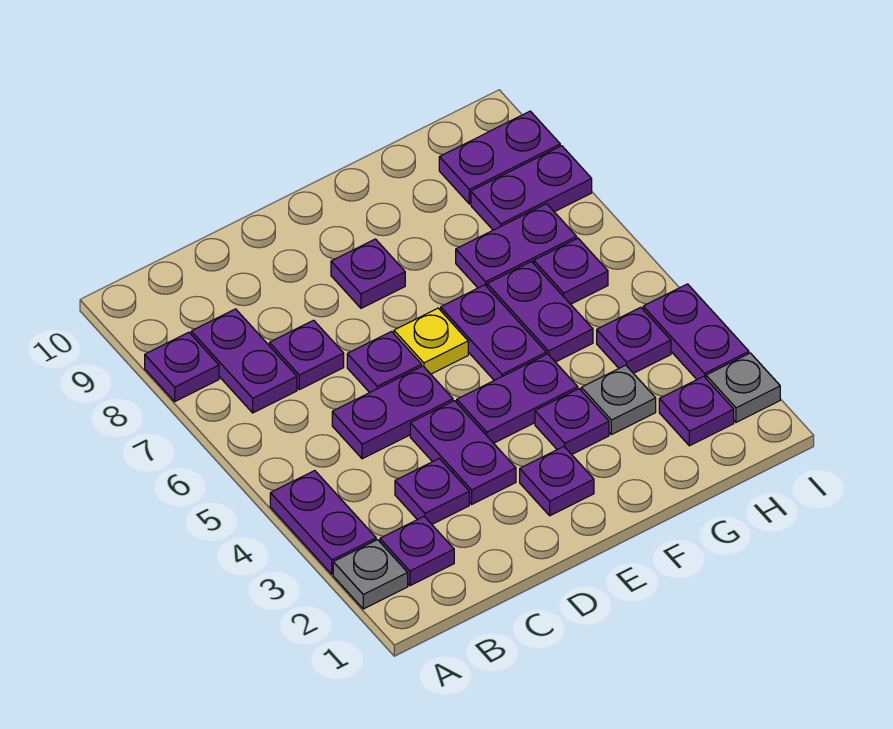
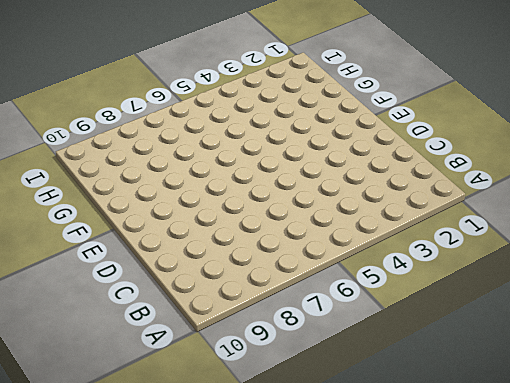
none -> grey 1x1 plate [333,540,408,609]
none -> purple 1x2 plate [270,471,376,574]
none -> purple 1x1 plate [145,332,219,401]

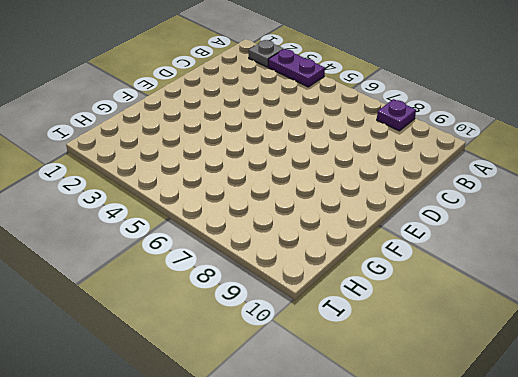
none -> purple 1x1 plate [380,516,454,586]
none -> purple 1x2 plate [191,309,297,413]
none -> purple 1x1 plate [395,458,469,524]

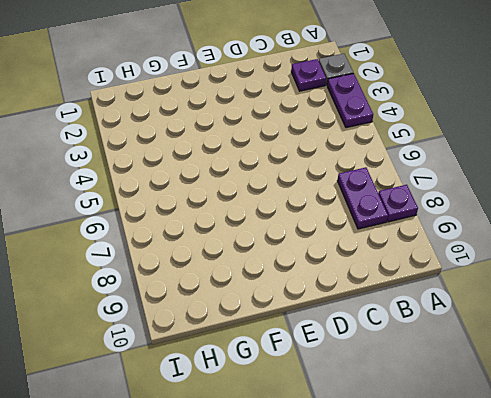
none -> purple 1x1 plate [395,458,469,524]
none -> purple 1x2 plate [332,366,453,459]
none -> purple 1x1 plate [269,320,344,390]

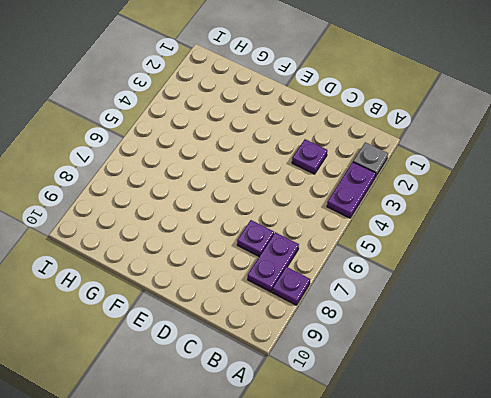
none -> purple 1x1 plate [380,516,454,586]
none -> purple 1x2 plate [332,366,453,459]
none -> purple 1x2 plate [410,401,516,504]

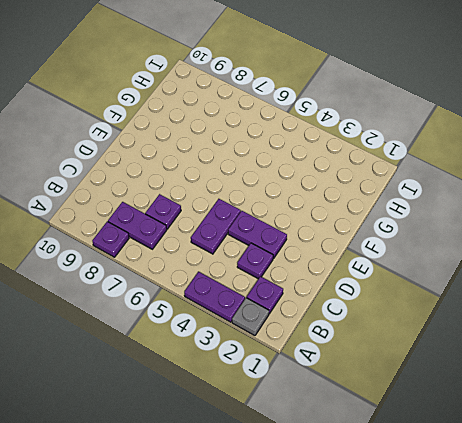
none -> purple 1x1 plate [347,331,422,393]
none -> purple 1x1 plate [520,447,594,516]
none -> purple 1x2 plate [457,354,578,443]

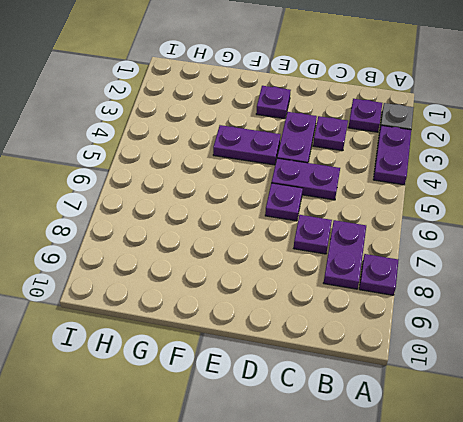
none -> yellow 1x1 plate [394,308,468,374]
none -> purple 1x1 plate [331,239,405,308]
none -> purple 1x1 plate [535,389,609,454]

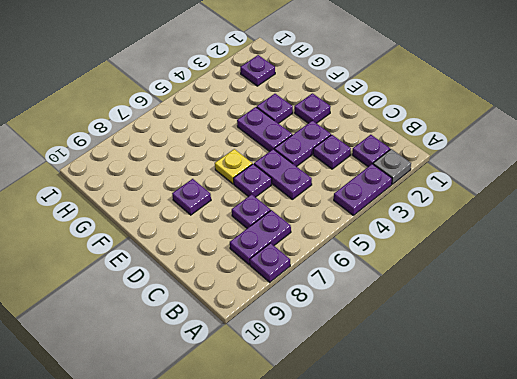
none -> purple 1x2 plate [441,285,546,380]
none -> grey 1x1 plate [581,365,656,435]
none -> purple 1x2 plate [487,262,593,362]

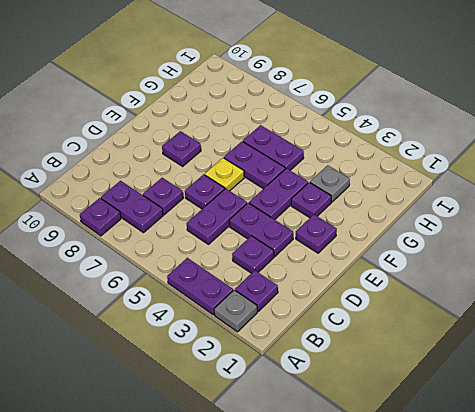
none -> purple 1x2 plate [456,204,577,288]
none -> purple 1x1 plate [659,376,734,446]
none -> purple 1x1 plate [597,307,671,373]

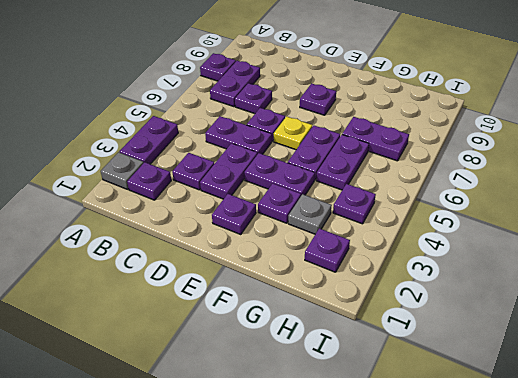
none -> purple 1x1 plate [534,238,608,304]
none -> purple 1x2 plate [471,146,592,230]
none -> purple 1x2 plate [439,111,560,204]

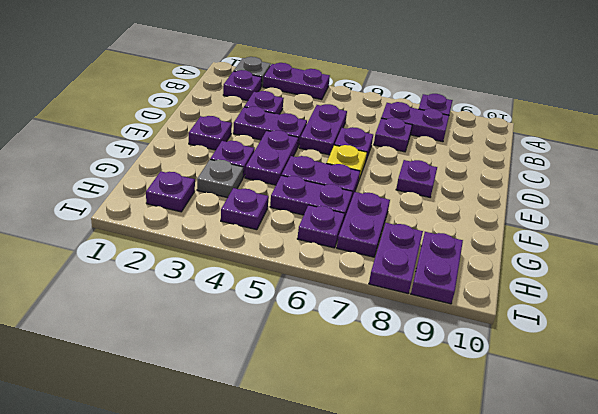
none -> grey 1x1 plate [706,353,780,422]
none -> purple 1x2 plate [643,284,749,379]

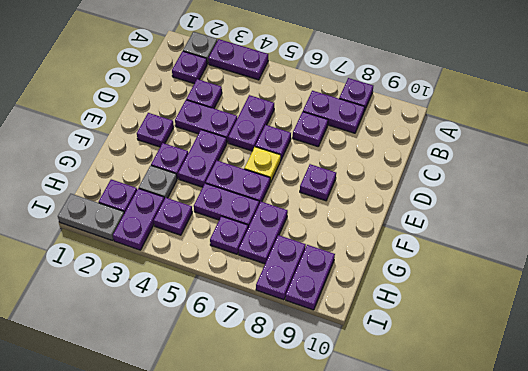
purple 1x2 plate [113,188,164,250] -> purple 1x2 plate turned to [643,284,749,379]
grey 1x2 plate [58,194,124,241] -> grey 1x1 plate [706,353,780,422]

